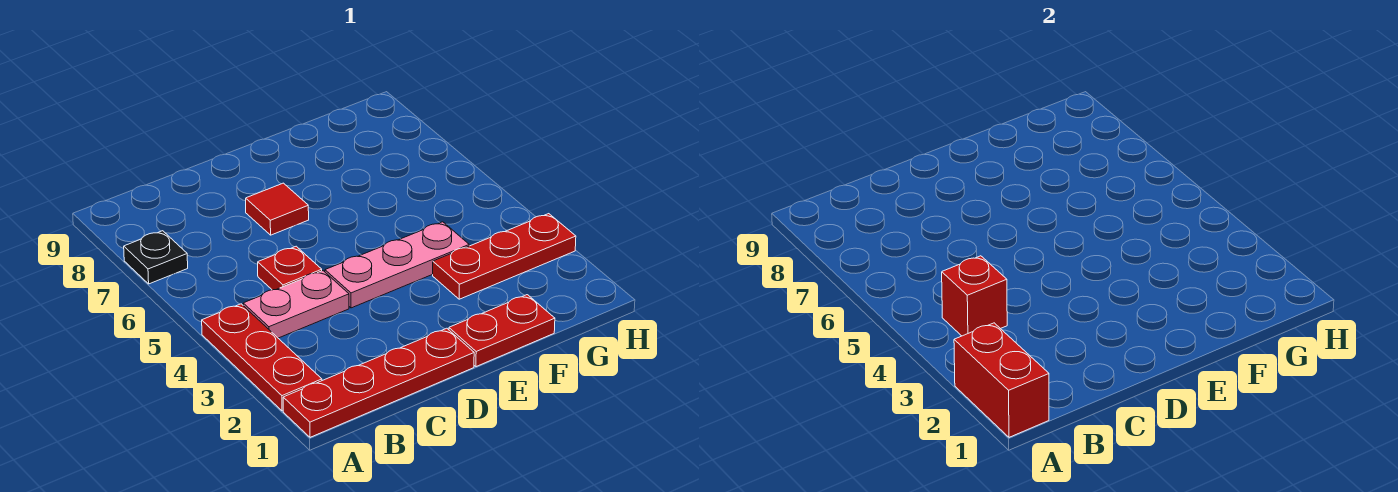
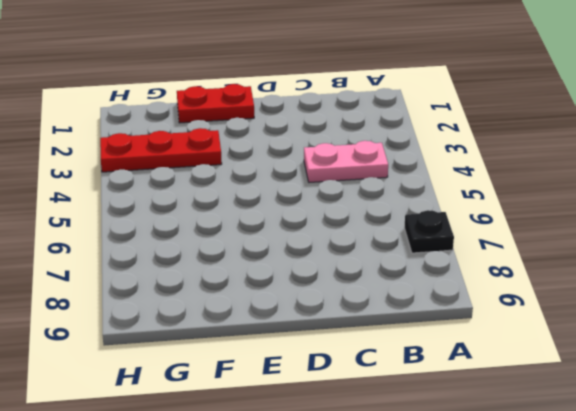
none -> red 1x4 plate [283,328,474,437]
none -> red 1x3 plate [202,304,322,411]

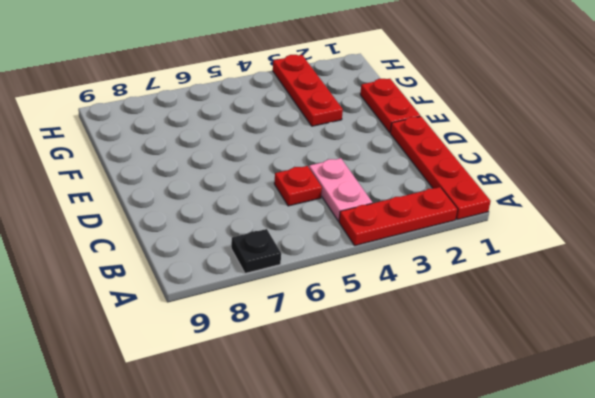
none -> pink 1x3 plate [325,222,469,308]
none -> red 1x1 tile [246,183,309,235]

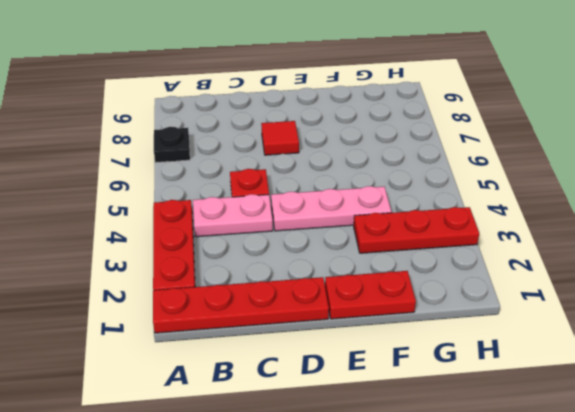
none -> red 1x2 brick [954,323,1049,437]
none -> red 1x1 brick [942,256,1007,336]

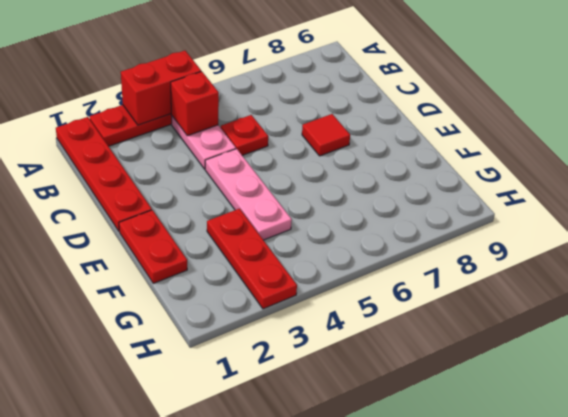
red 1x2 brick [121,51,201,125] -> red 1x2 brick moved to [954,323,1049,437]
none -> black 1x1 plate [124,231,188,284]

